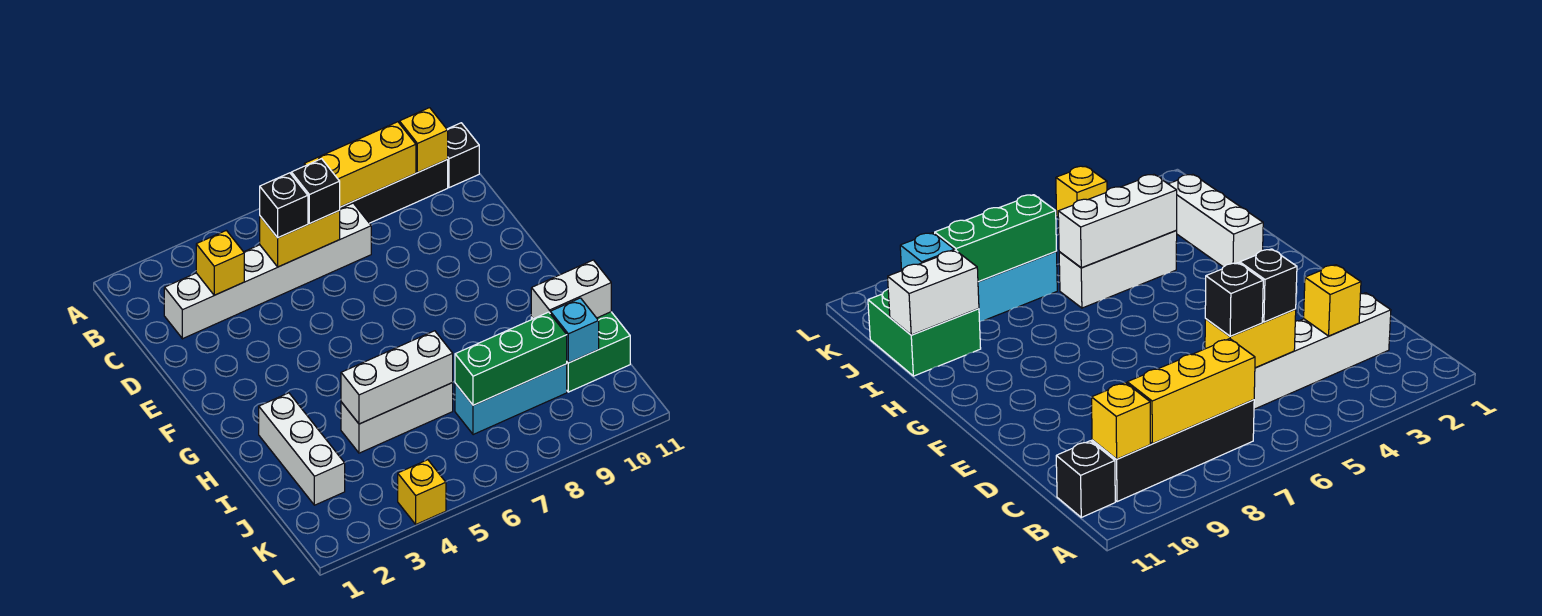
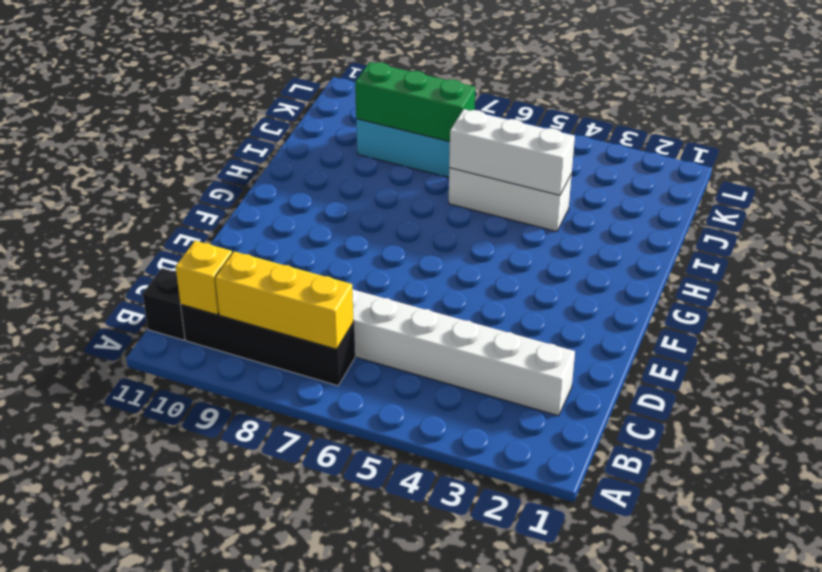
none -> white 1x3 brick [259,393,345,505]
none -> green 2x2 brick [531,312,630,392]
none -> yellow 1x1 brick [398,460,446,524]

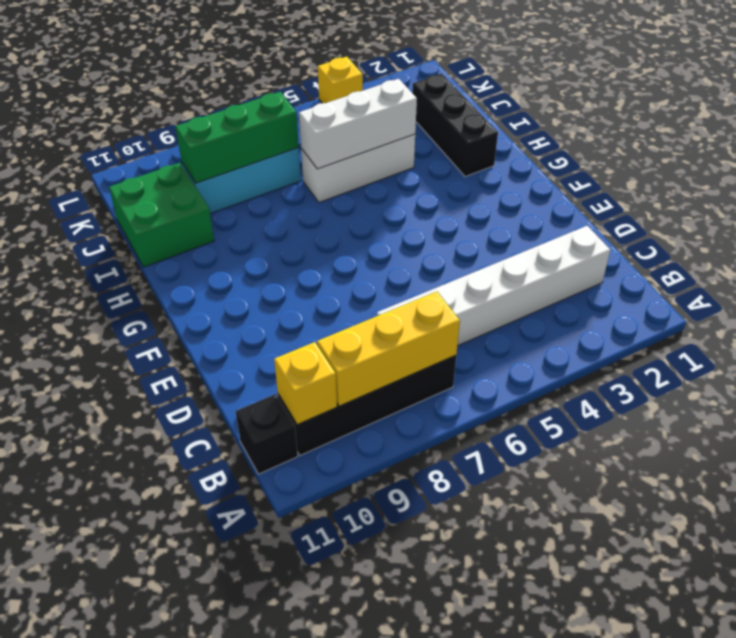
black 1x3 brick [412,74,498,177] -> white 1x3 brick [259,393,345,505]
none -> yellow 1x1 brick [196,230,244,295]
none -> yellow 1x2 brick [260,211,340,267]
none -> white 1x2 brick [531,260,611,319]

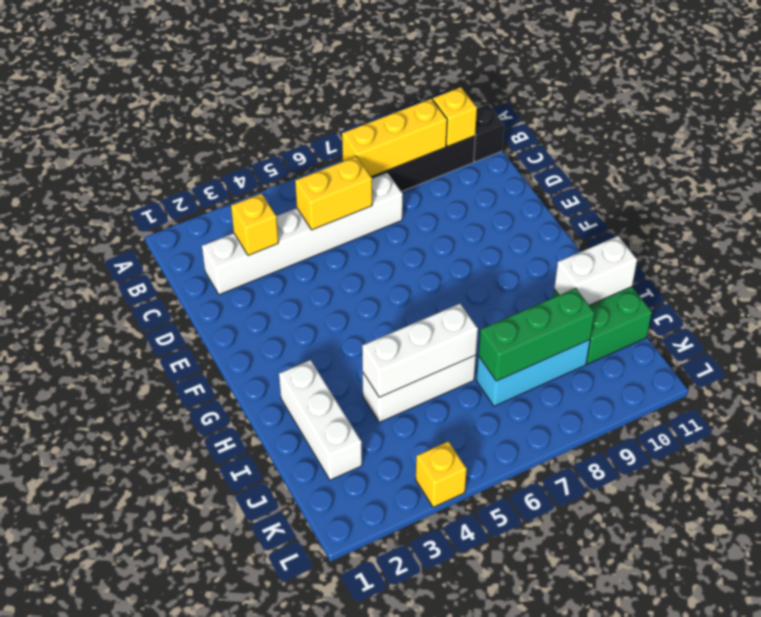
none -> cyan 1x1 brick [550,298,599,363]
none -> black 1x1 brick [260,173,308,238]
none -> black 1x1 brick [291,159,340,223]

